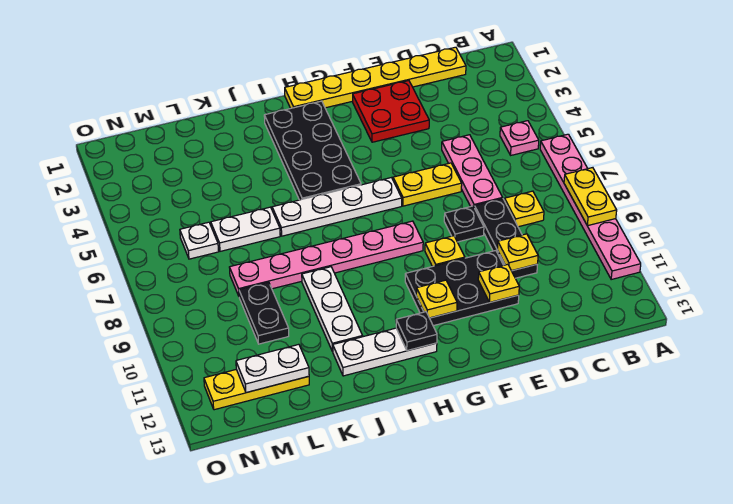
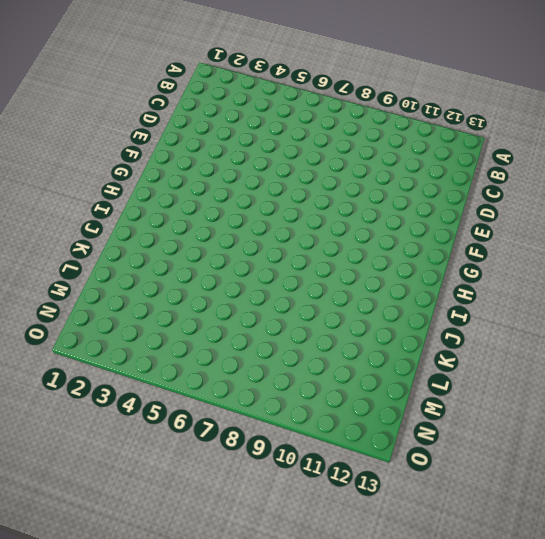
none -> pink 1x6 plate [540,134,641,279]
none -> pink 1x1 plate [500,121,539,155]
none -> yellow 1x6 plate [285,47,466,108]

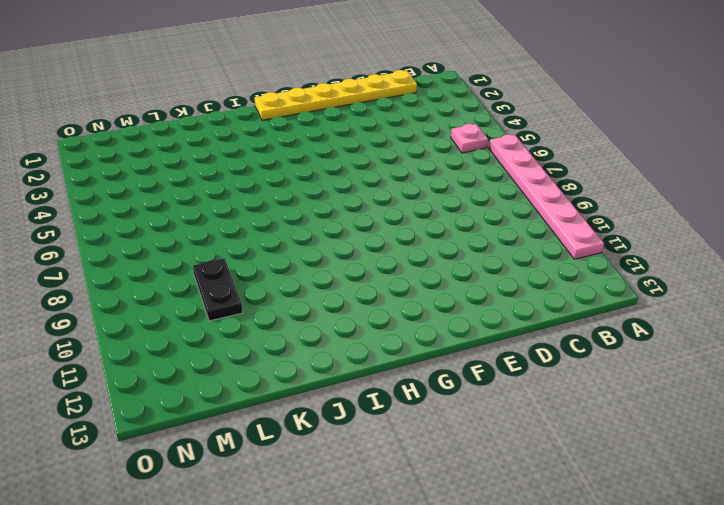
none -> yellow 1x1 plate [504,191,544,227]
none -> pink 1x3 plate [442,135,503,208]
none -> black 1x3 plate [475,199,538,278]

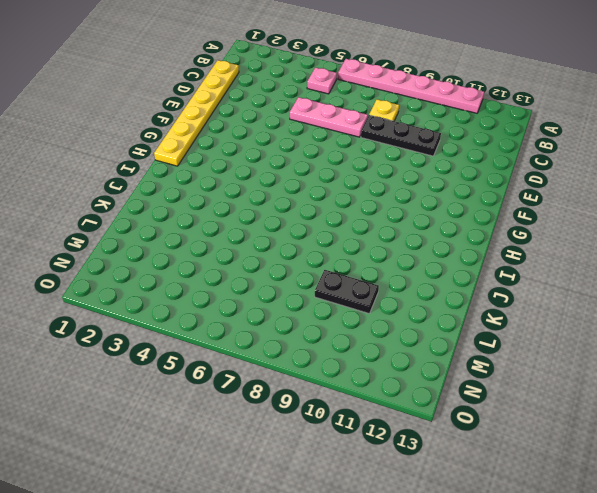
none -> red 2x2 plate [353,81,429,142]
none -> yellow 1x2 plate [393,163,462,206]
none -> black 1x1 plate [444,206,484,242]

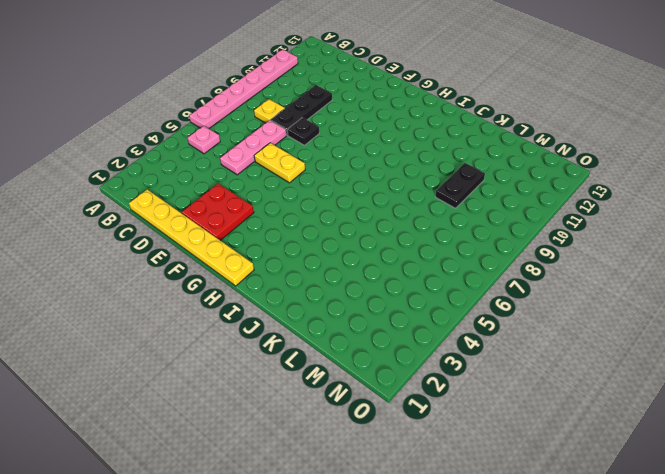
none -> black 2x3 plate [405,251,519,326]
none -> yellow 1x1 plate [425,236,465,267]
none -> white 1x4 plate [272,178,402,236]

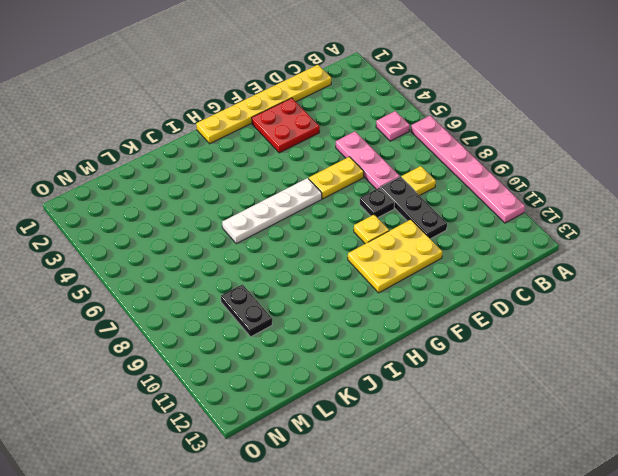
yellow 2x3 plate [348,220,442,293] -> black 2x3 plate [405,251,519,326]
none -> pink 1x6 plate [229,221,423,296]
none -> black 2x4 plate [264,101,361,200]
none -> white 1x3 plate [333,328,437,376]

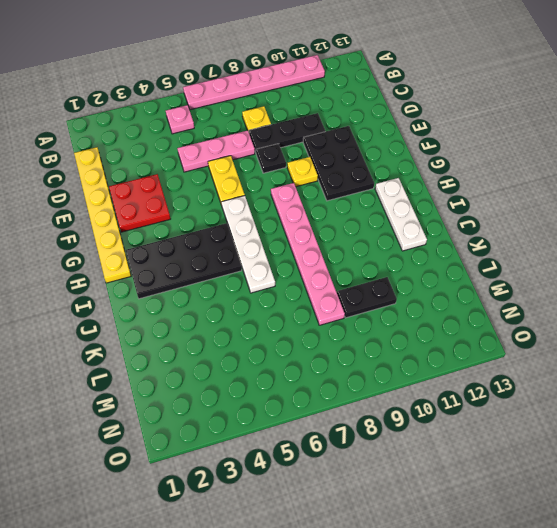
none -> white 1x3 plate [302,267,363,352]
none -> white 1x2 plate [211,207,280,251]
none -> yellow 1x3 plate [204,370,309,410]

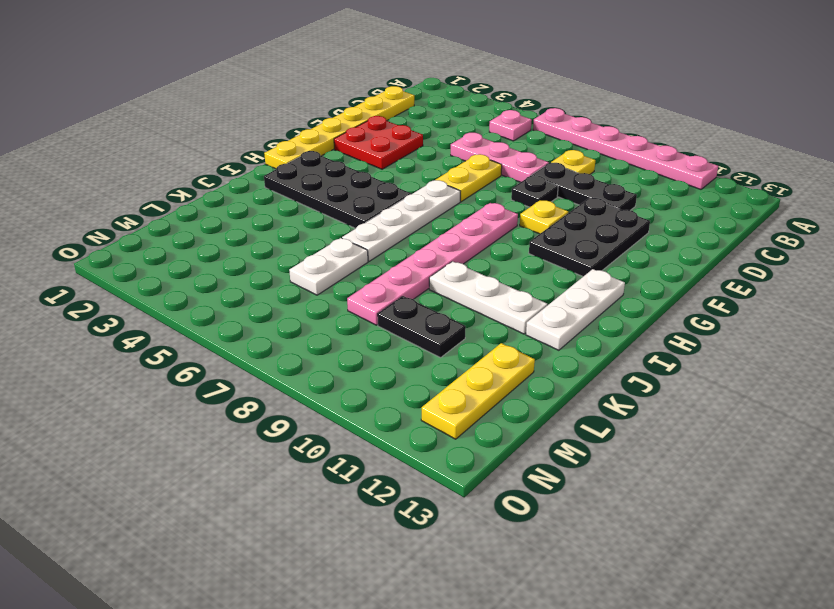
none -> white 1x1 plate [180,222,219,259]
none -> yellow 1x2 plate [564,168,617,226]
none -> yellow 1x1 plate [497,234,538,271]

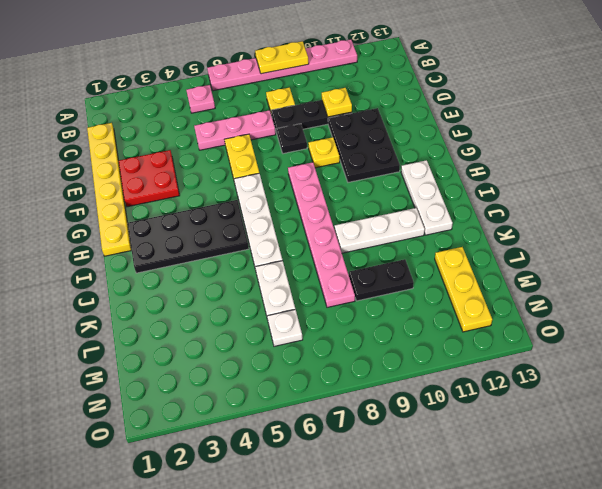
none -> yellow 1x1 plate [478,264,519,302]
none -> yellow 1x1 plate [416,280,457,318]
none -> black 1x1 plate [396,312,437,351]

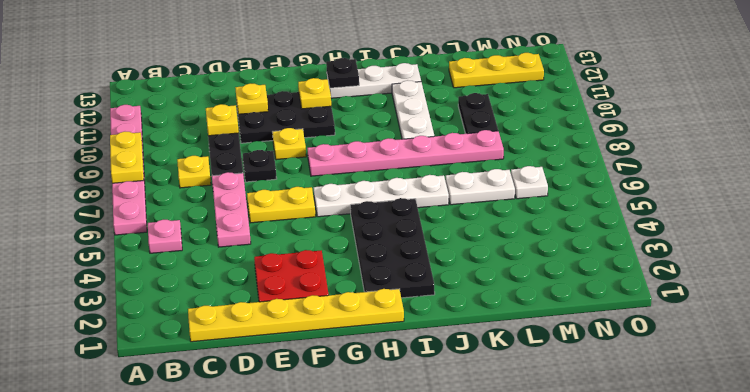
none -> white 1x2 plate [236,344,309,393]

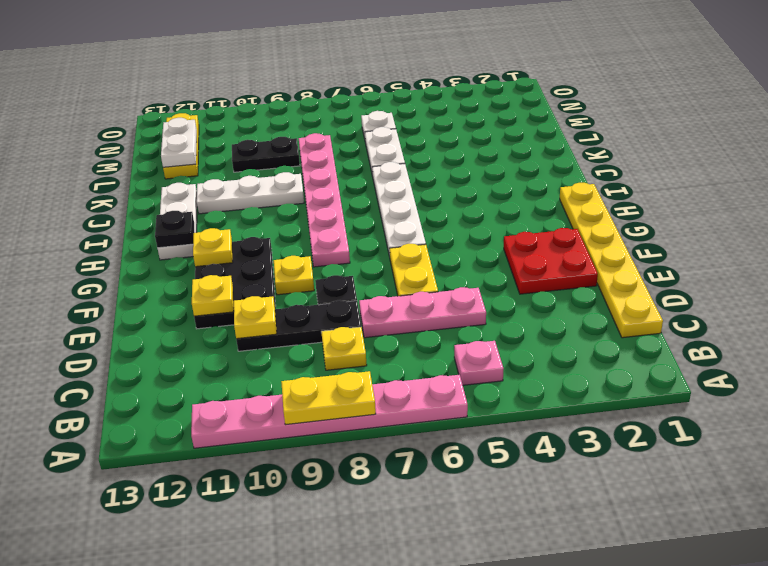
none -> black 2x4 plate [264,101,361,200]

